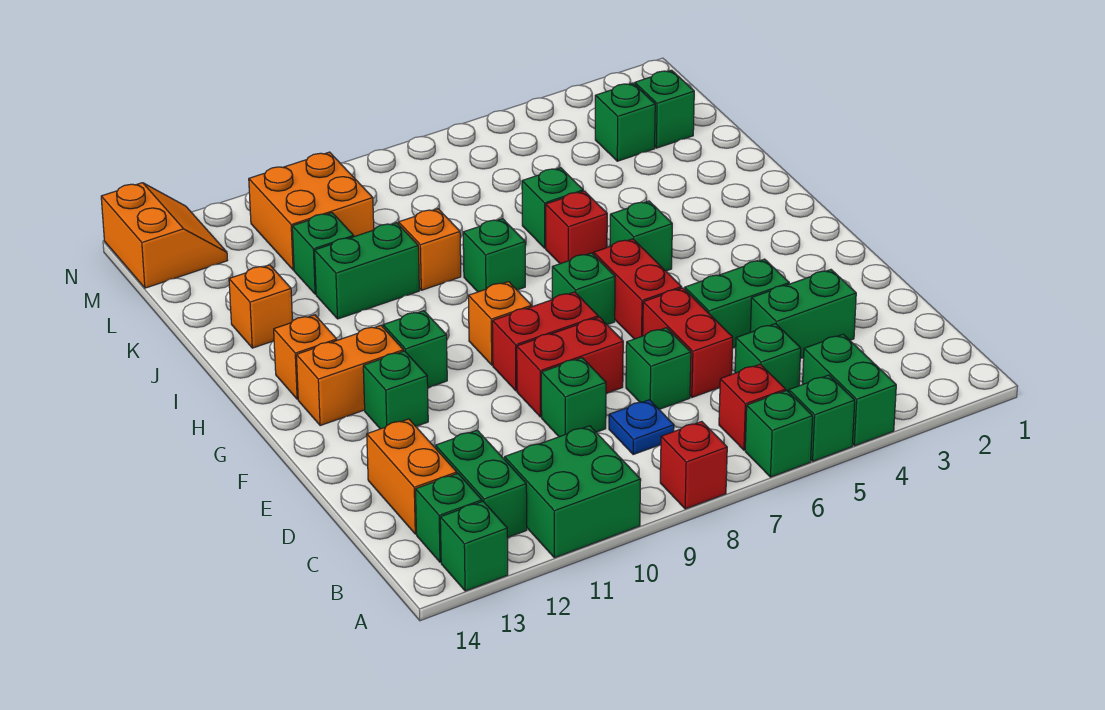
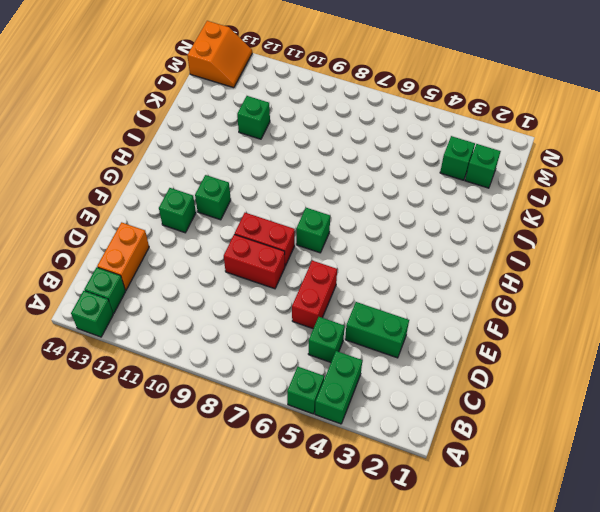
none -> green 1x1 brick [745,391,813,477]
none -> red 1x1 brick [660,422,727,509]
none -> green 2x2 brick [504,426,641,558]
none -> red 1x1 brick [719,364,786,450]

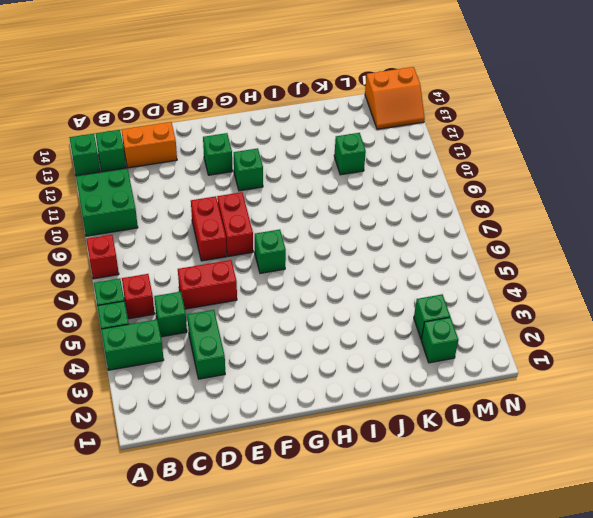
none -> green 1x2 brick [435,430,527,538]
none -> blue 1x1 plate [609,400,674,454]
none -> green 1x1 brick [626,328,691,409]
none -> green 1x1 brick [541,358,606,437]

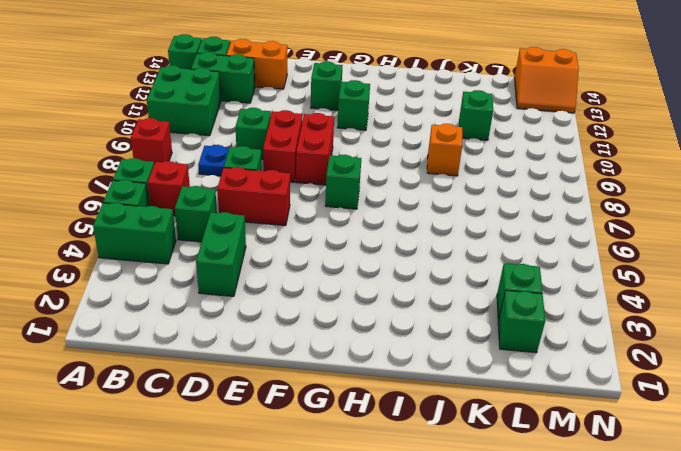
none -> green 1x2 brick [685,259,789,348]
none -> red 1x2 brick [594,239,682,339]
none -> orange 1x1 brick [468,282,532,365]
none -> orange 1x2 brick [296,326,403,426]

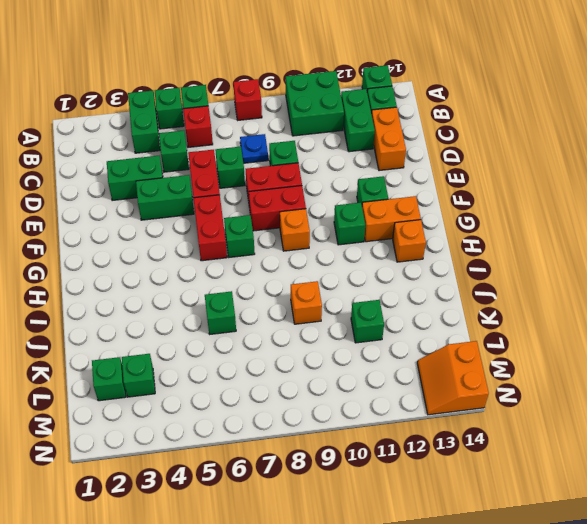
none -> green 1x1 brick [610,201,672,271]
none -> red 1x1 brick [546,191,607,264]
none -> green 1x1 brick [463,219,525,292]
none -> green 1x2 brick [315,223,419,319]

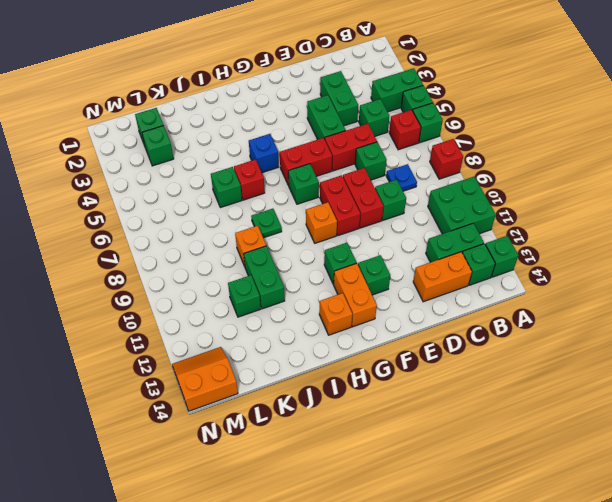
blue 1x1 brick [249,134,279,173] -> green 1x1 brick [610,201,672,271]
green 1x1 plate [251,209,282,238] -> green 1x1 brick [463,219,525,292]
none -> orange 1x1 brick [229,265,293,348]
none -> orange 2x2 brick [249,152,374,270]

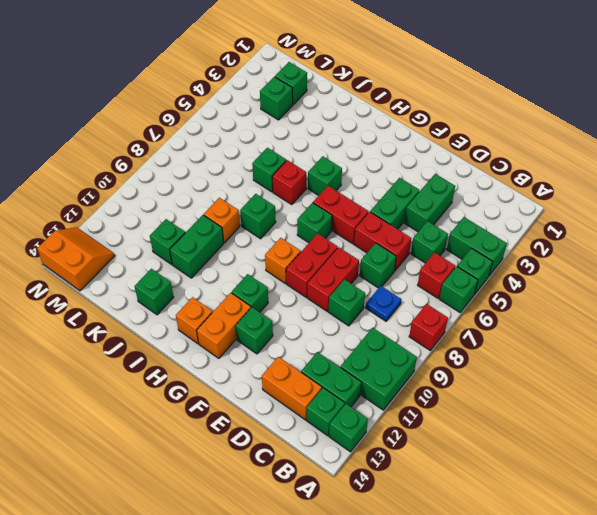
green 1x1 brick [135,269,174,315] -> orange 1x1 brick [229,265,293,348]
none -> orange 2x2 brick [249,152,374,270]

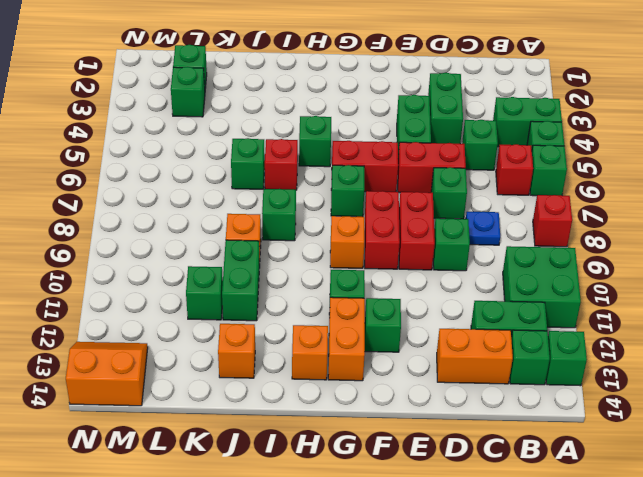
none -> orange 2x2 brick [249,152,374,270]

